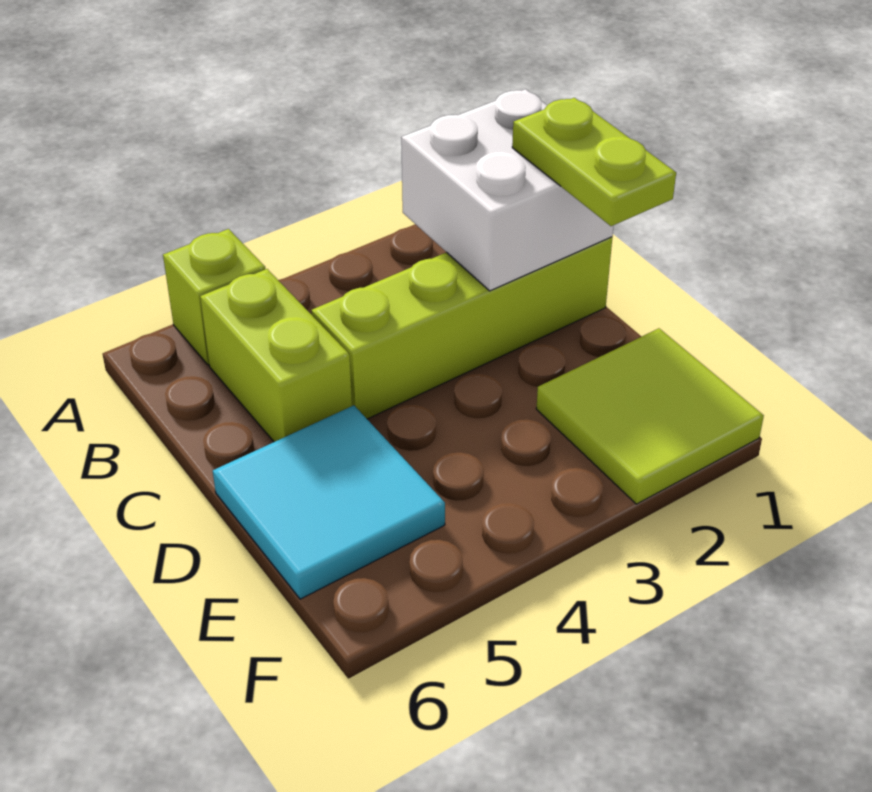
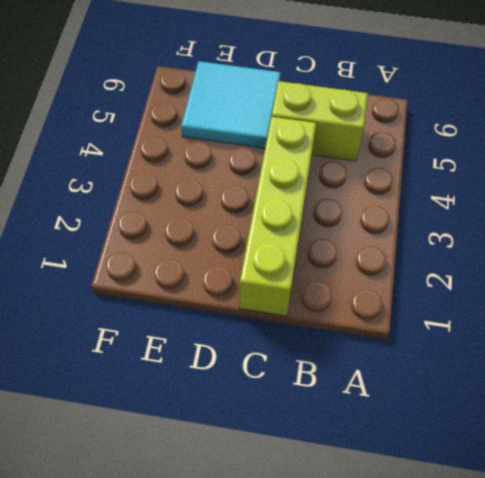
none -> lime 1x1 brick [163,229,265,365]
none -> lime 2x2 tile [536,328,764,504]

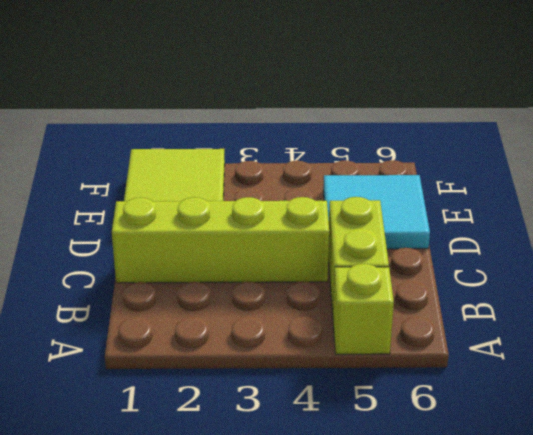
none -> white 2x2 brick [401,89,614,291]
none -> lime 1x2 plate [512,98,676,226]

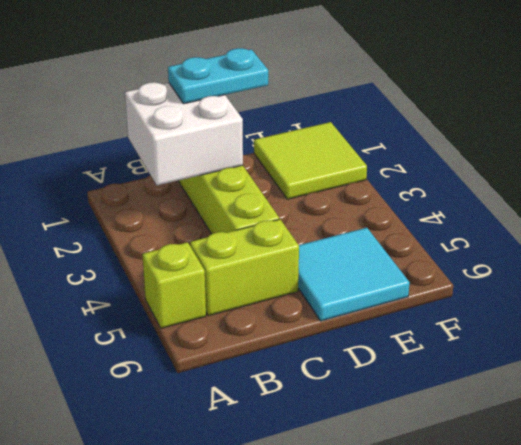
cyan 1x2 plate [168,48,268,104] -> lime 1x2 plate [512,98,676,226]

